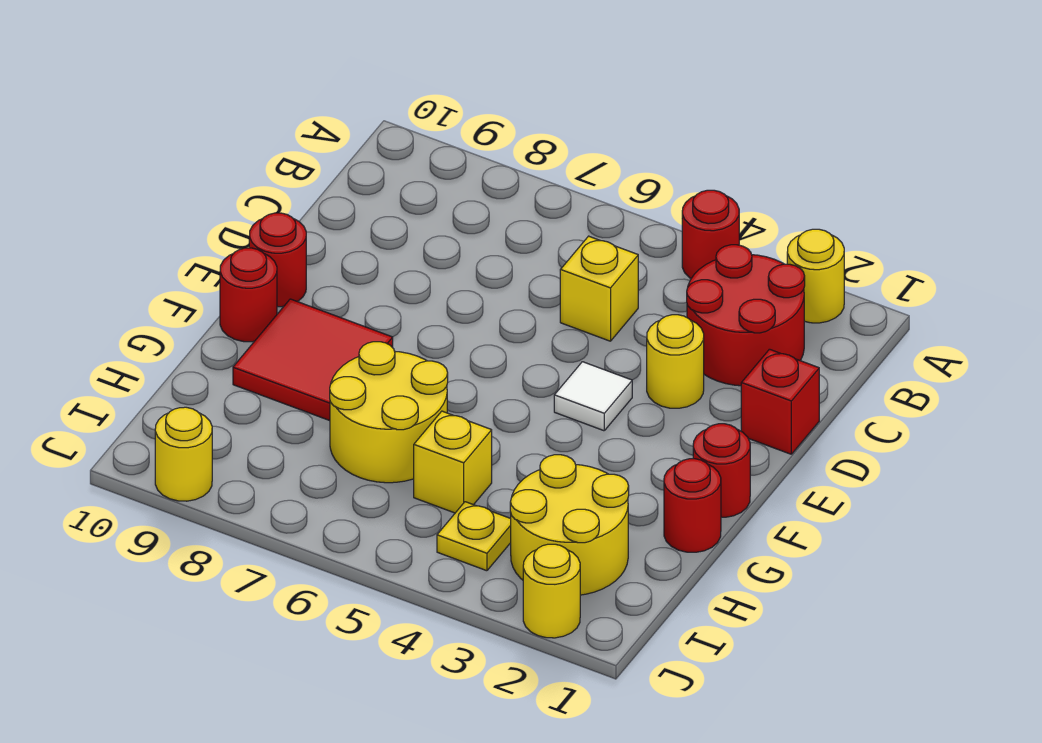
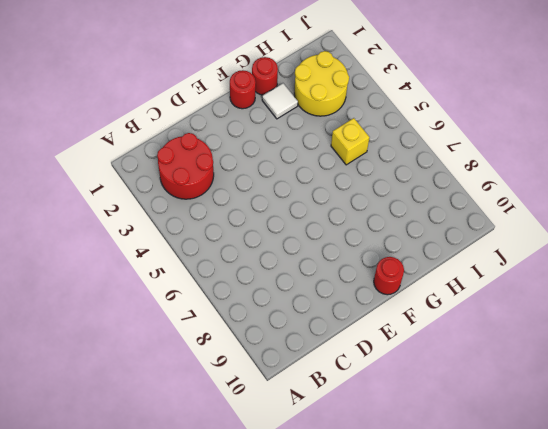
white 1x1 tile [262,83,298,119] -> white 1x1 tile moved to [554,362,632,431]
none -> yellow 1x1 round brick [787,229,844,323]
none -> red 1x1 round brick [682,190,739,278]
none -> yellow 1x1 brick [560,236,638,341]

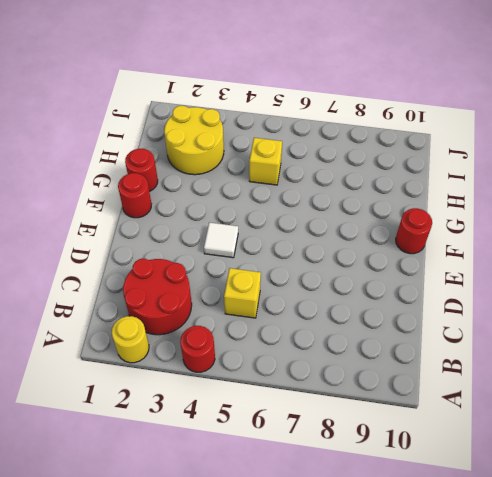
none -> red 1x1 brick [741,349,819,454]
none -> yellow 1x1 round brick [647,315,704,408]
none -> red 1x1 round brick [249,213,306,307]

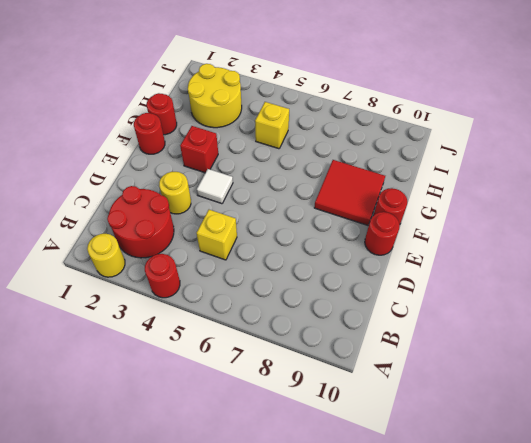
red 1x1 brick [180,126,218,173] -> red 1x1 brick moved to [741,349,819,454]
none -> yellow 2x2 round brick [330,342,448,483]
none -> yellow 1x1 plate [437,502,511,571]
none -> yellow 1x1 round brick [523,544,580,638]

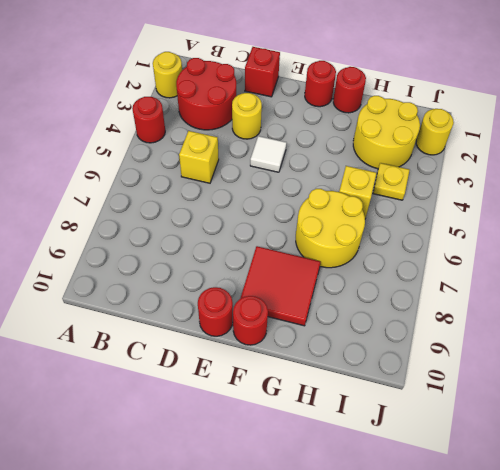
none -> yellow 1x1 round brick [155,407,212,501]

